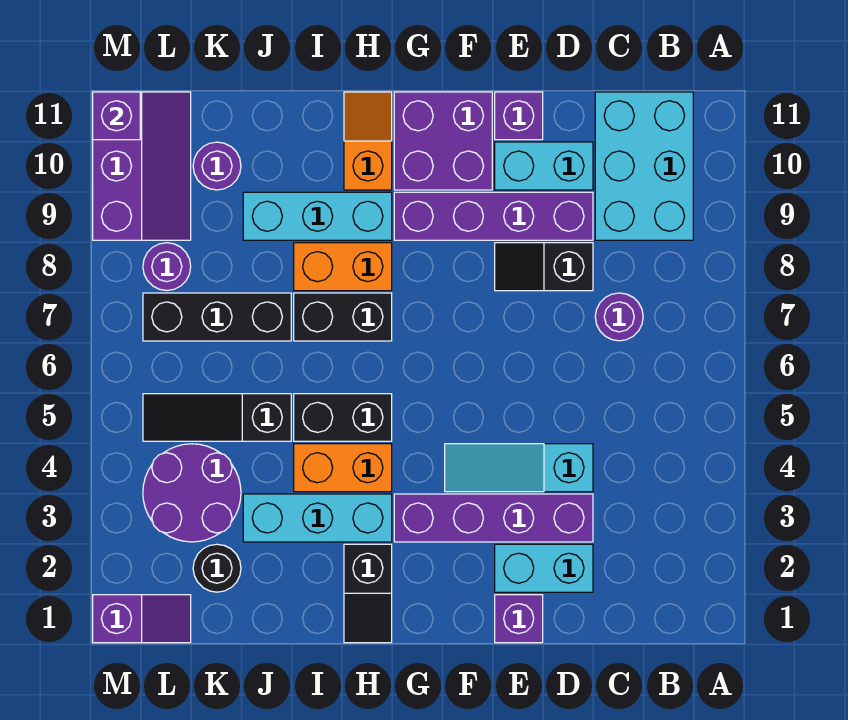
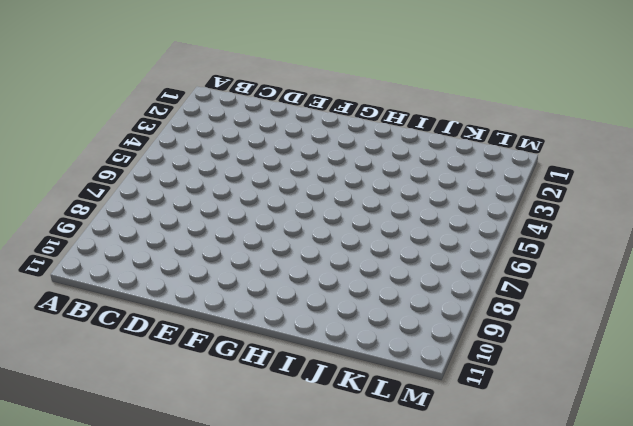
none -> cyan 2x3 brick [595,92,693,240]
none -> purple 1x1 round brick [595,293,643,341]
none -> cyan 1x2 brick [495,544,593,592]

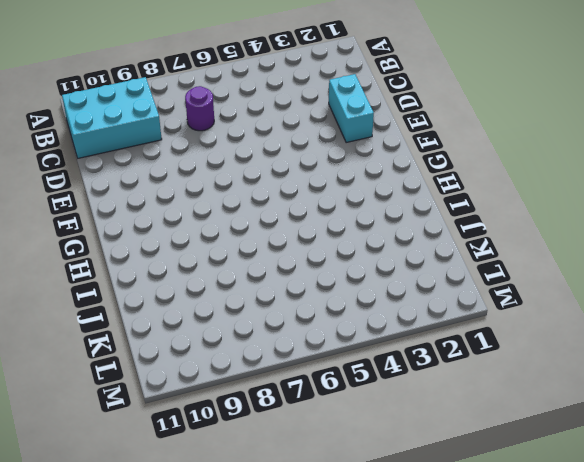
none -> purple 1x4 brick [394,494,593,542]
none -> cyan 1x3 slope [445,444,593,492]
none -> black 1x2 slope [495,243,593,291]

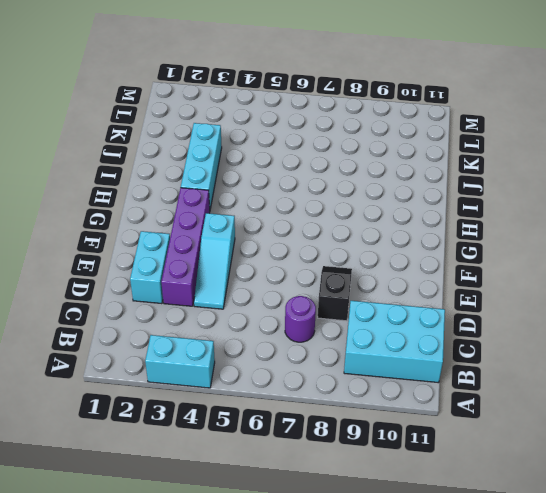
cyan 1x2 brick [145,335,215,388] -> cyan 1x2 brick turned to [495,142,593,190]
cyan 1x3 slope [194,213,235,309] -> cyan 1x3 slope turned to [445,444,593,492]
none -> purple 1x4 brick [394,192,593,240]
none -> purple 1x1 brick [495,595,543,643]
none -> purple 1x1 brick [495,92,543,140]

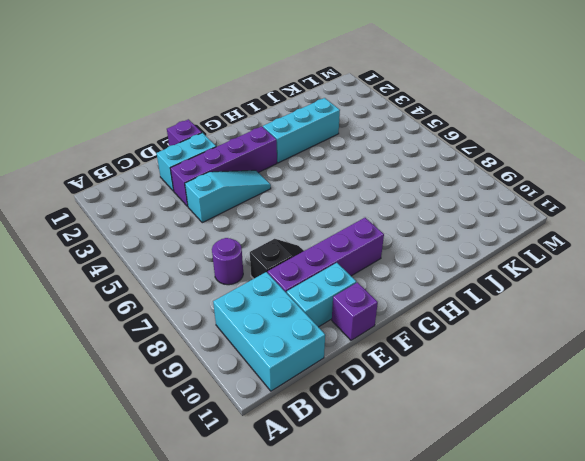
none -> purple 2x2 brick [394,92,492,190]
none -> black 1x2 slope [344,544,392,643]
none -> orange 1x2 brick [294,444,392,492]

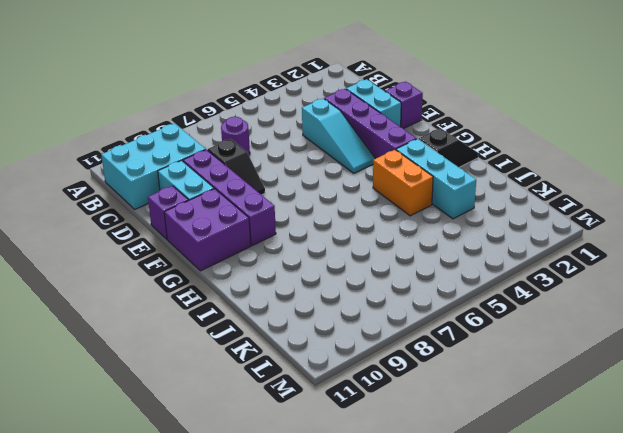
none -> black 1x2 brick [294,394,392,441]
none -> black 1x2 brick [294,293,392,341]
none -> orange 1x2 brick [294,243,392,291]

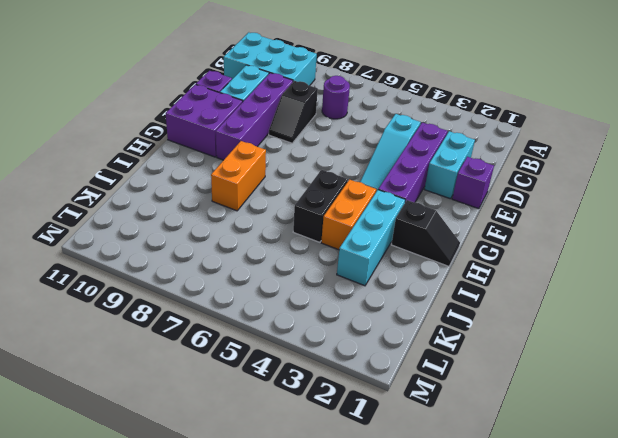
none -> black 1x2 brick [294,293,392,341]
none -> cyan 1x3 brick [243,192,392,240]
none -> orange 1x2 slope [344,92,392,190]

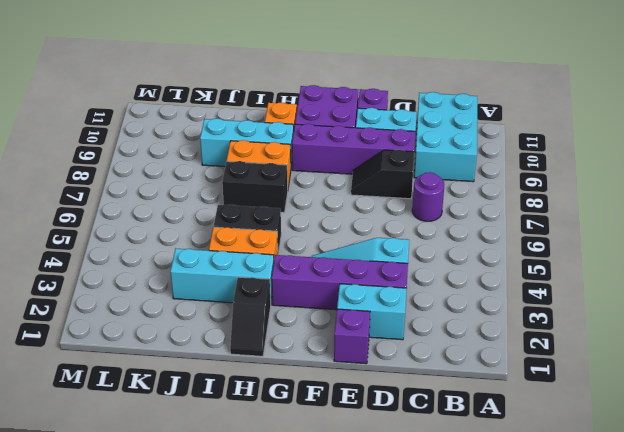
none -> black 1x3 slope [143,394,291,441]
none -> black 1x3 brick [143,293,291,341]
none -> black 1x1 round brick [193,544,241,592]

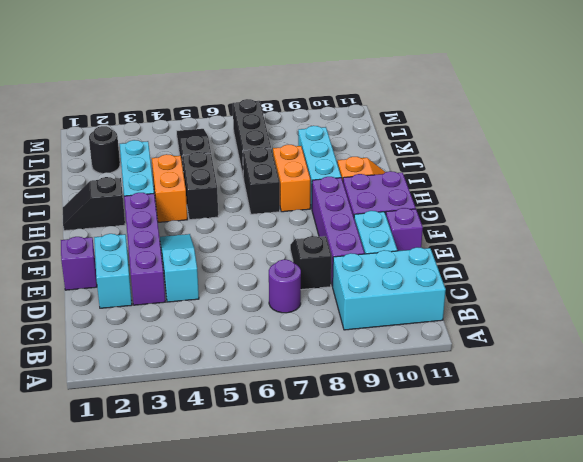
none -> purple 2x2 round brick [143,444,241,542]
none -> purple 1x1 round brick [193,142,241,190]
none -> purple 1x2 slope [93,595,191,643]

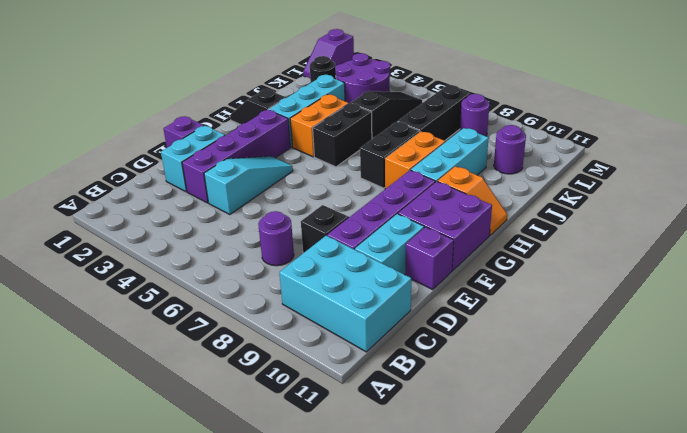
none -> purple 2x3 slope [93,92,191,240]
none -> purple 1x1 brick [93,92,140,140]

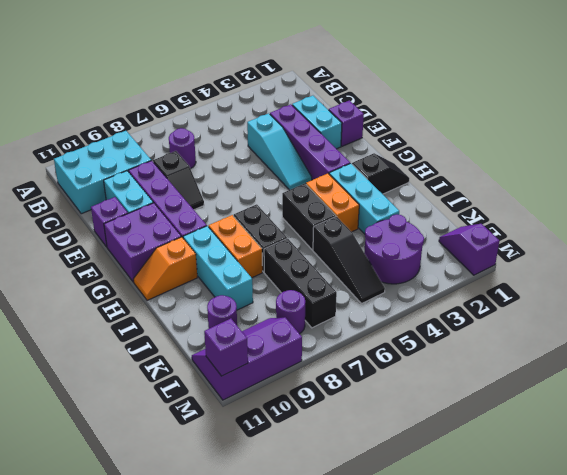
none -> black 1x1 round brick [193,544,241,592]

